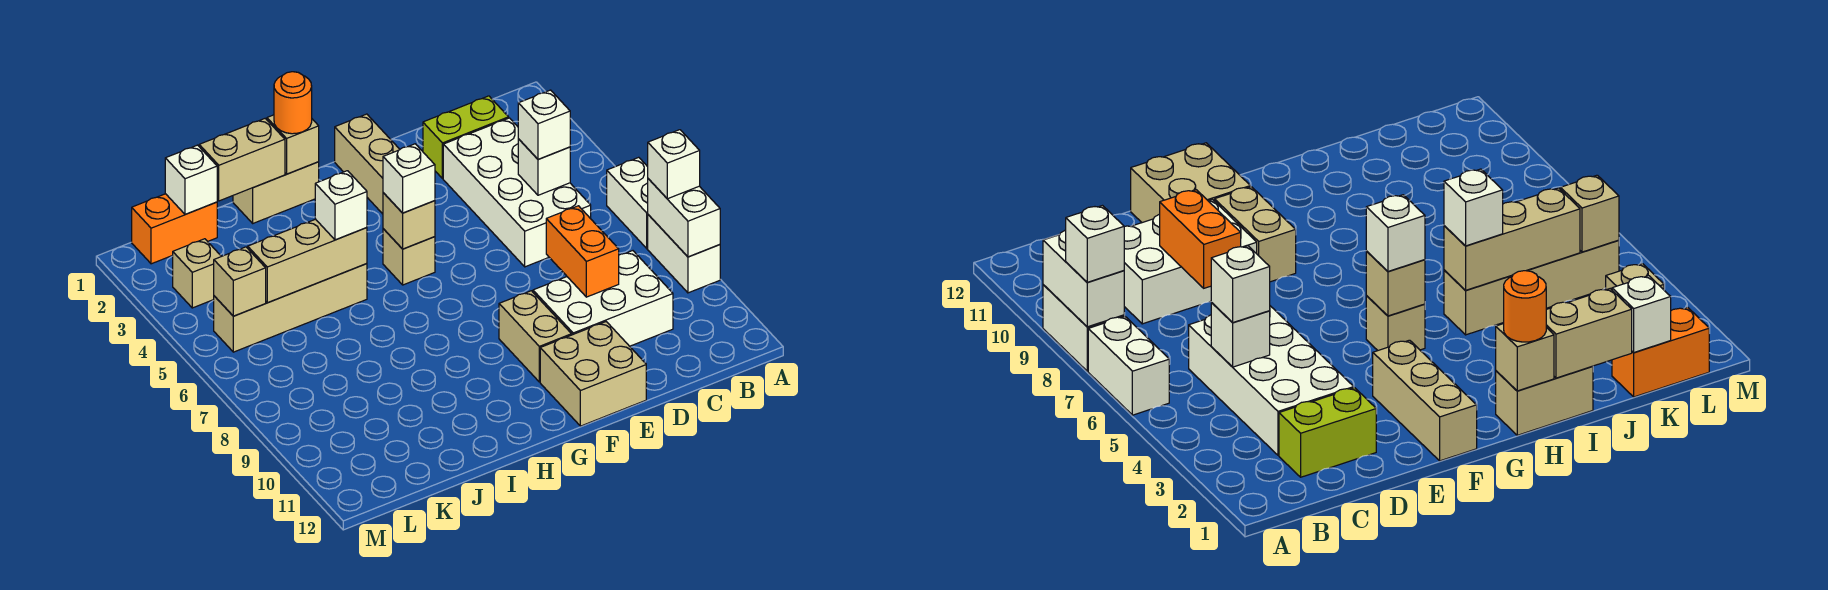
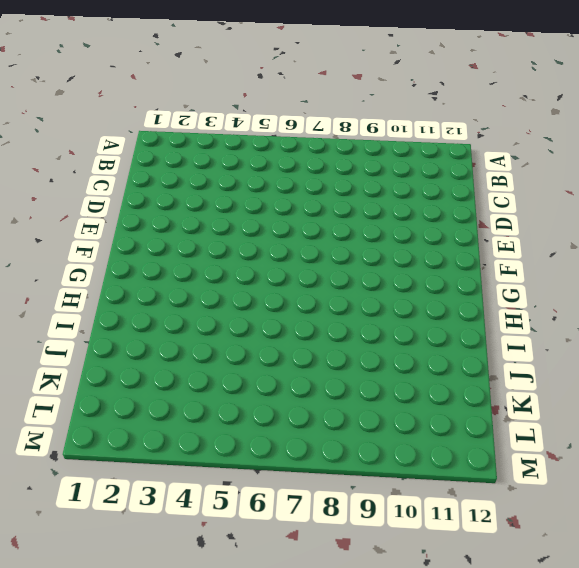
none -> white 1x2 brick [607,157,648,249]
none -> white 1x2 brick [648,215,720,293]
none -> lime 1x2 brick [423,96,509,179]

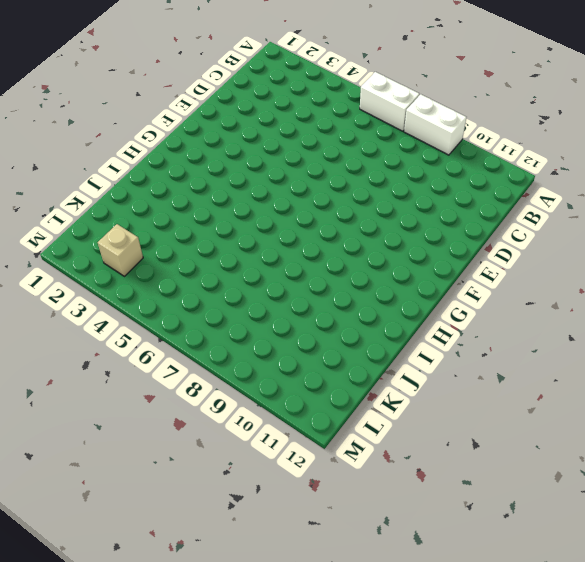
none -> lime 1x2 brick [423,96,509,179]
none -> white 2x4 brick [443,118,591,267]
none -> white 2x3 brick [533,251,673,346]

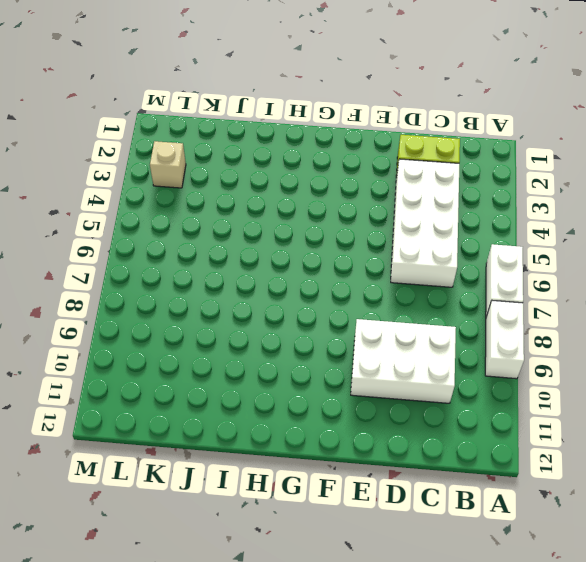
none -> tan 2x2 brick [540,322,646,426]
none -> tan 1x3 brick [335,114,400,214]
none -> tan 1x2 brick [499,291,572,382]

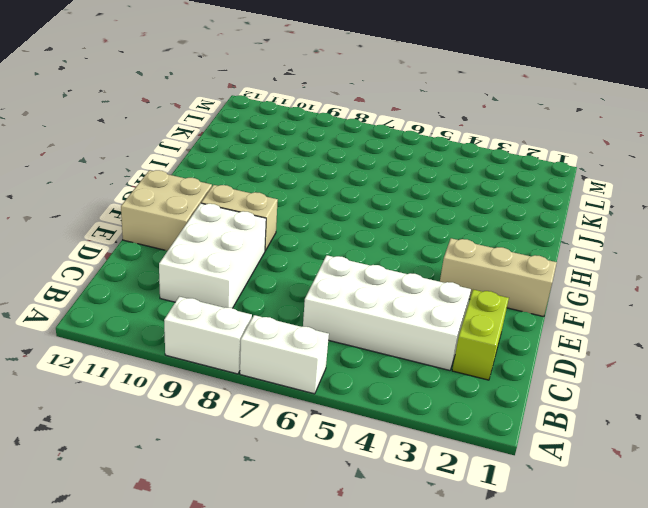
none -> tan 1x1 brick [383,229,435,285]
none -> tan 1x2 brick [233,162,319,223]
none -> tan 1x4 brick [214,263,367,352]

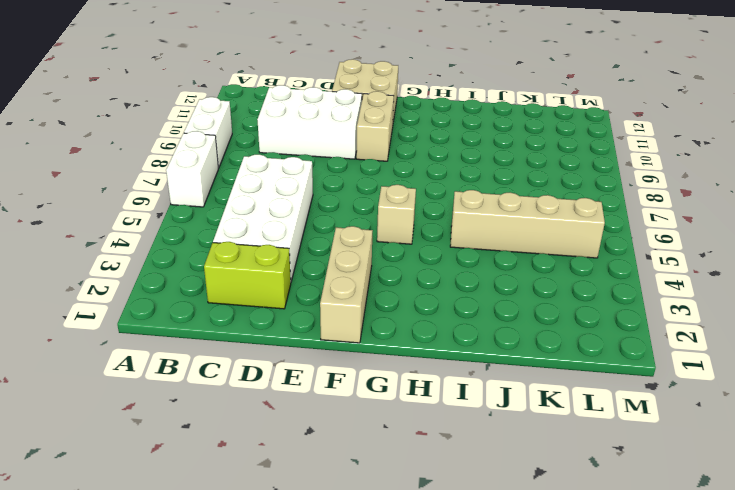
none -> tan 1x2 brick [233,162,319,223]
none -> orange 1x2 brick [132,194,217,264]
none -> tan 1x1 brick [173,239,221,308]

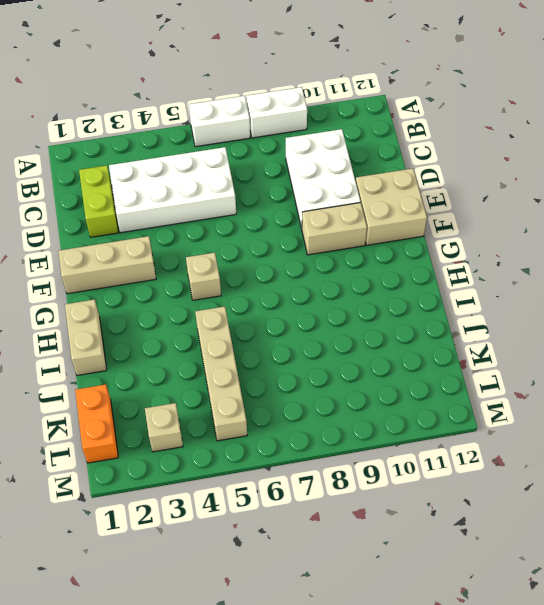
none -> white 1x2 brick [648,179,720,257]
none -> white 1x1 brick [518,139,570,195]
none -> orange 1x2 brick [546,206,619,297]

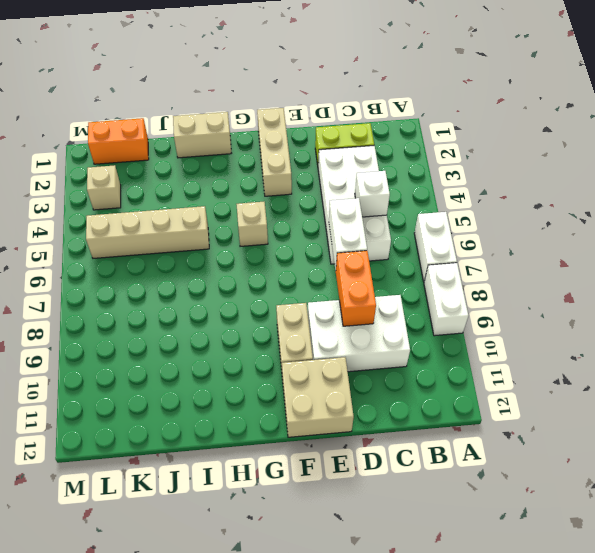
white 1x2 brick [329,198,367,271] -> white 1x2 brick moved to [648,179,720,257]
none -> tan 1x1 brick [383,193,435,249]
none -> tan 1x1 brick [267,115,319,174]
none -> tan 1x2 brick [199,118,285,201]

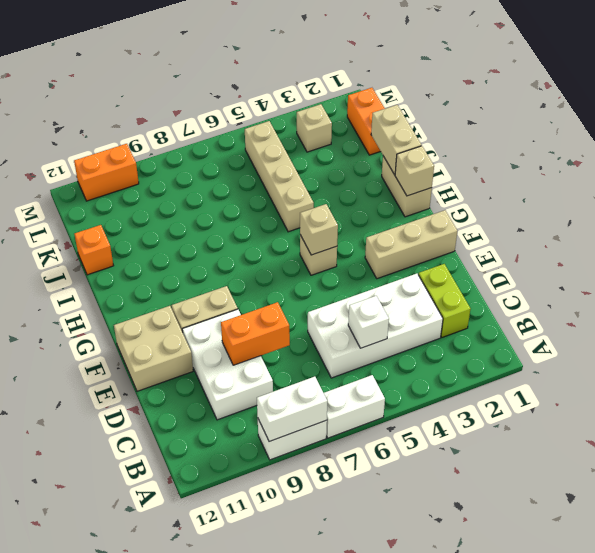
orange 1x1 brick [75,225,114,275] -> none
orange 1x2 brick [74,144,139,201] -> none
none -> tan 1x3 brick [248,219,367,303]
none -> white 1x1 brick [165,145,217,214]
none -> tan 1x1 brick [214,247,266,316]

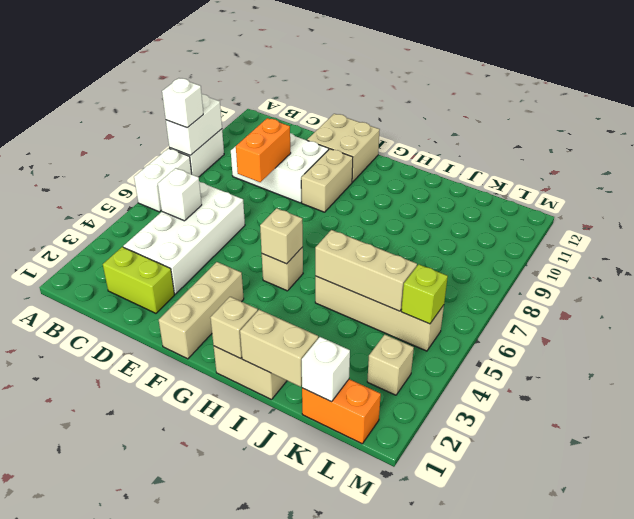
lime 1x1 brick [401,264,448,324] -> tan 1x1 brick [214,247,266,316]
none -> white 1x1 brick [518,90,570,159]
none -> white 1x1 brick [383,144,435,213]
none -> orange 1x1 round brick [274,72,312,134]

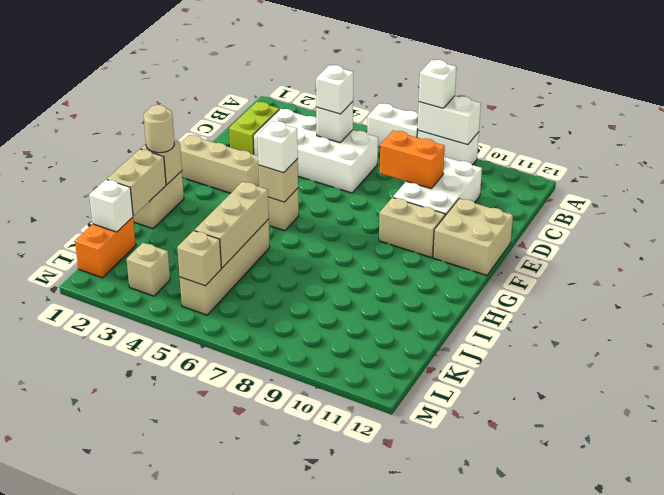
tan 1x1 round brick [144,105,174,153] -> orange 1x1 round brick [274,72,312,134]
none -> white 1x1 brick [315,171,367,240]

